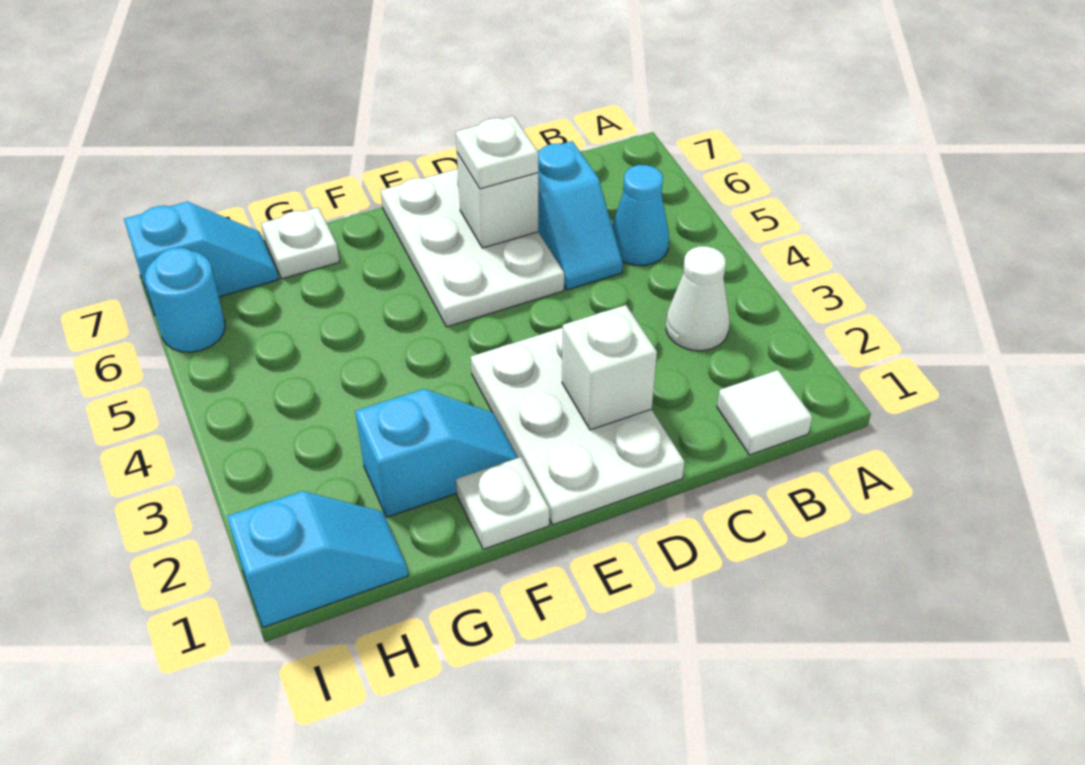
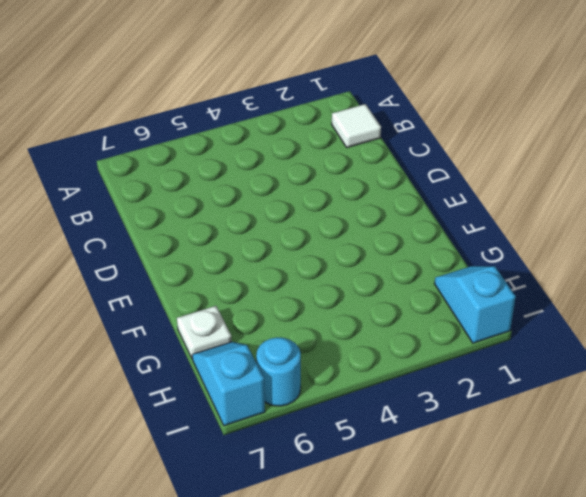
none -> white 1x1 cone [666,246,730,351]
none -> cyan 1x1 cone [612,165,669,266]
none -> cyan 1x2 slope [538,141,623,290]

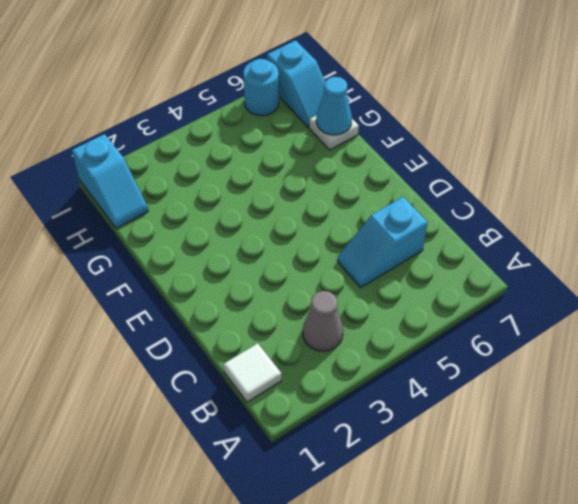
grey 1x1 cone [303,291,343,351] -> white 1x1 cone [666,246,730,351]
cyan 1x1 cone [316,77,352,135] -> cyan 1x1 cone moved to [612,165,669,266]
none -> white 2x3 plate [471,328,684,525]
none -> white 2x3 plate [381,169,564,327]
none -> white 1x1 plate [456,457,549,549]

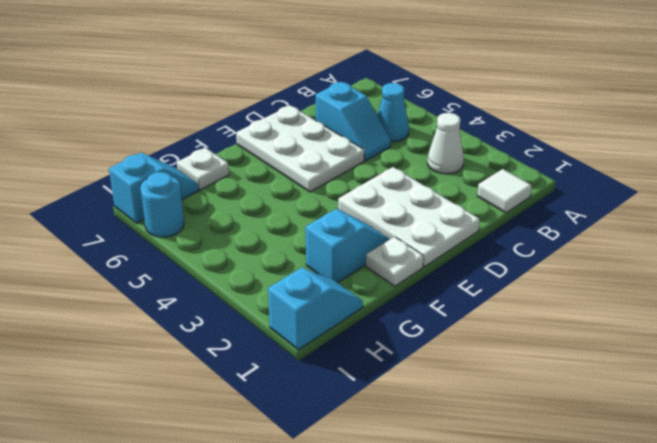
none -> white 1x1 brick [562,305,657,430]
none -> white 1x1 brick [457,153,538,248]
none -> white 1x1 plate [456,116,538,189]

